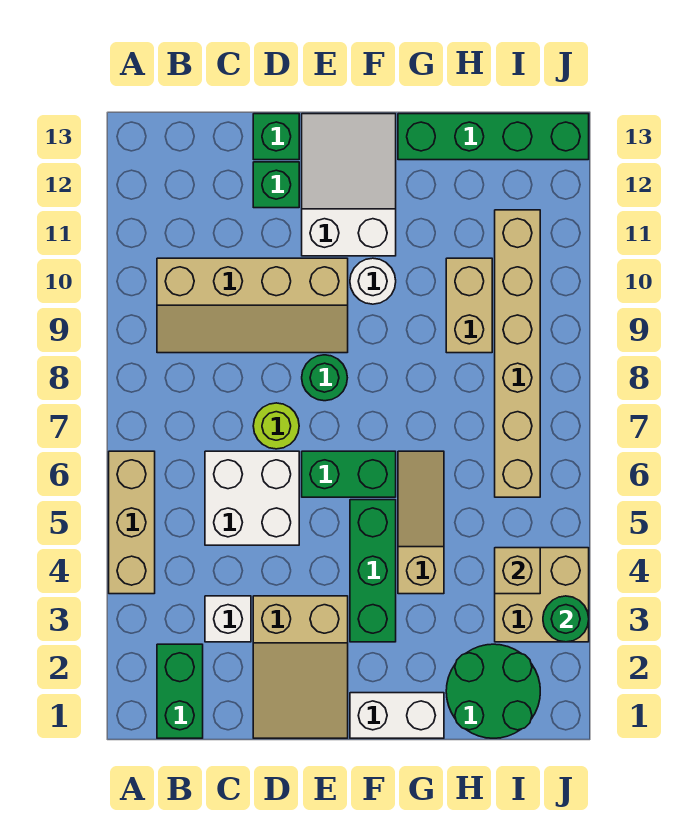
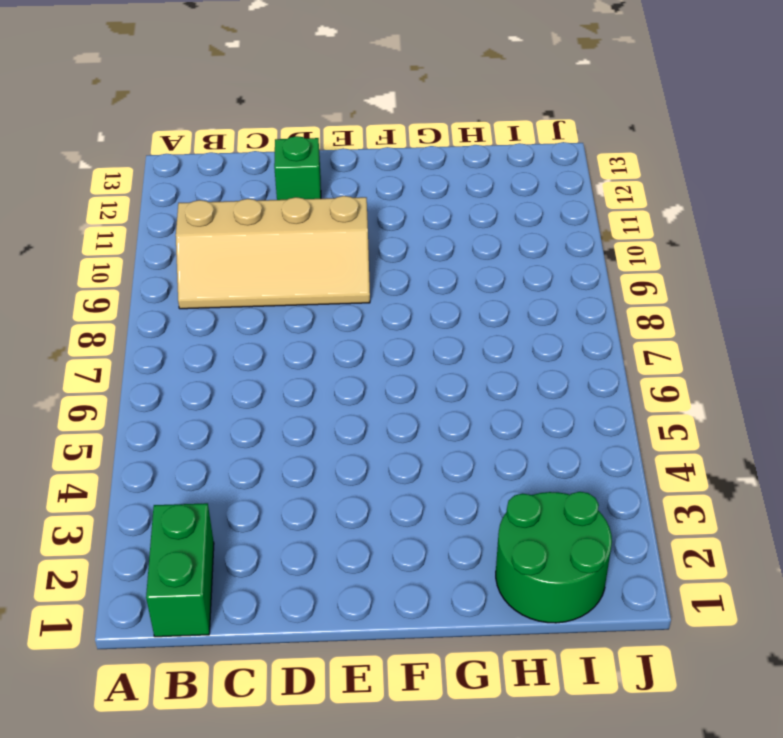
none -> tan 1x3 brick [109,451,155,594]
none -> white 1x1 brick [205,596,251,642]
none -> white 2x2 brick [205,451,299,545]

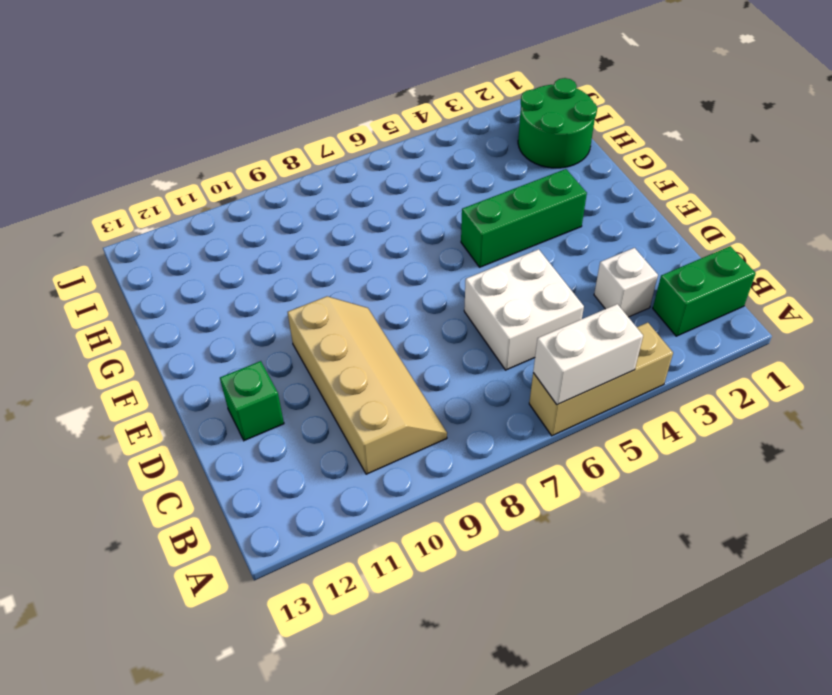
white 1x2 brick [533,304,643,405] -> white 1x2 brick turned to [350,693,444,738]
none -> tan 2x3 slope [253,596,348,738]
none -> lime 1x1 round brick [253,403,299,449]
none -> green 1x1 brick [253,114,299,160]

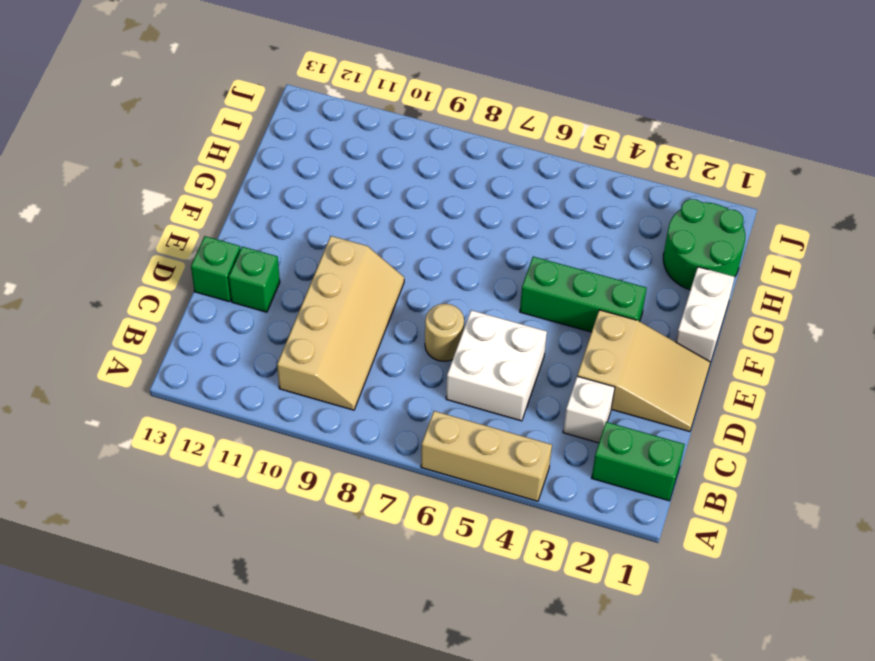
tan 1x1 round brick [425,304,464,361] -> lime 1x1 round brick [253,403,299,449]
none -> green 1x2 brick [302,451,396,497]
none -> green 1x1 round brick [302,355,347,401]
none -> white 2x3 slope [302,114,396,256]

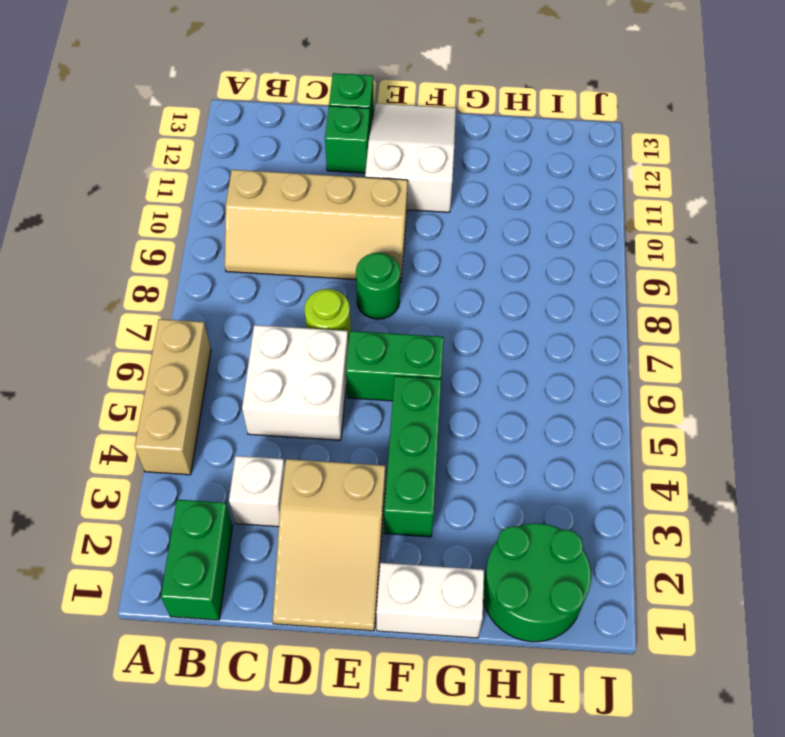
none -> white 1x1 round brick [350,258,396,304]
none -> tan 1x3 slope [398,451,444,594]
none -> green 1x4 brick [398,114,589,160]

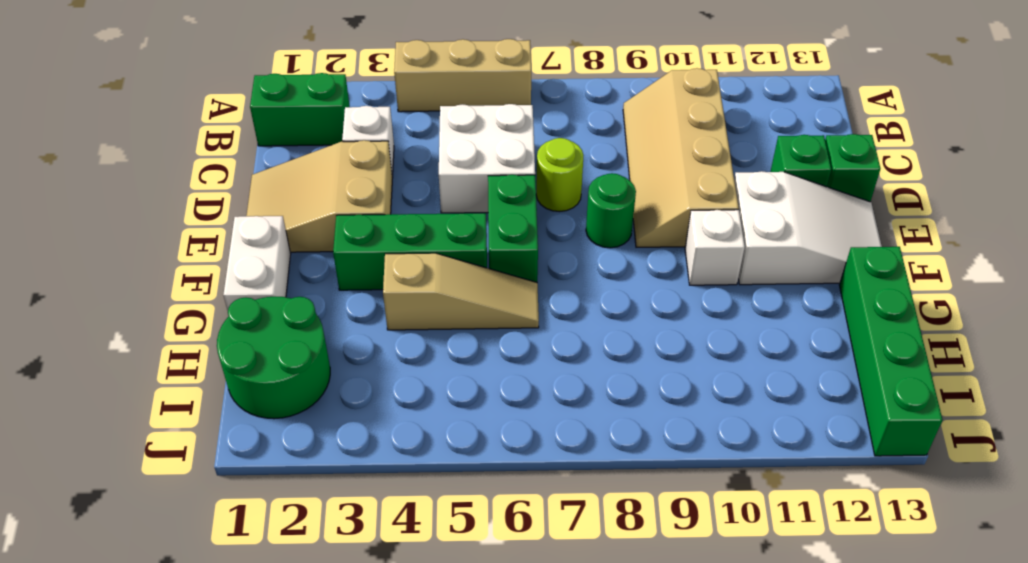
white 1x1 brick [685,210,745,285] -> white 1x1 round brick [350,258,396,304]
none -> tan 1x2 brick [446,258,492,353]
none -> tan 2x2 brick [495,548,589,642]
none -> tan 1x6 brick [495,210,540,497]

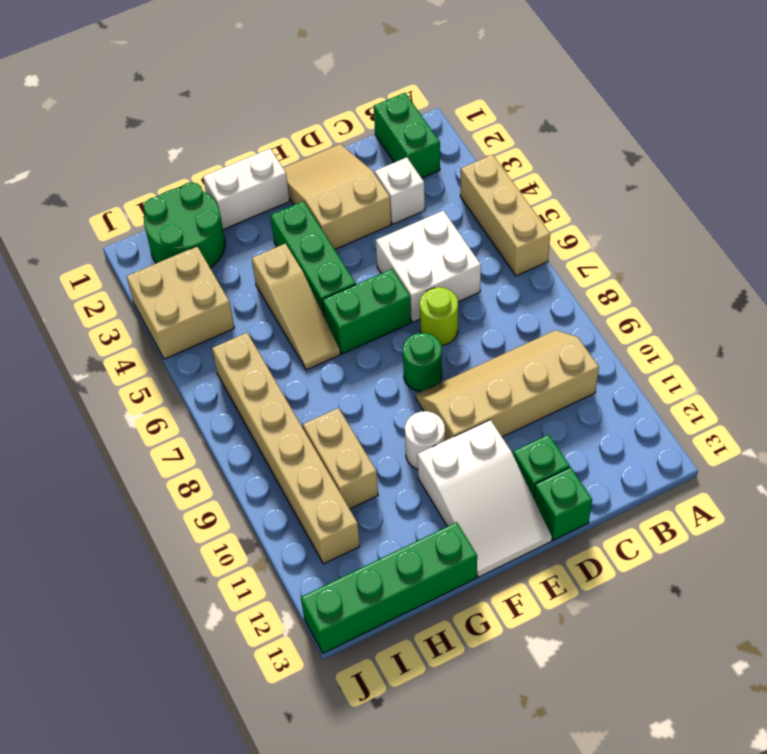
none -> tan 1x1 brick [495,548,540,594]
none -> green 1x1 round brick [543,596,589,642]

